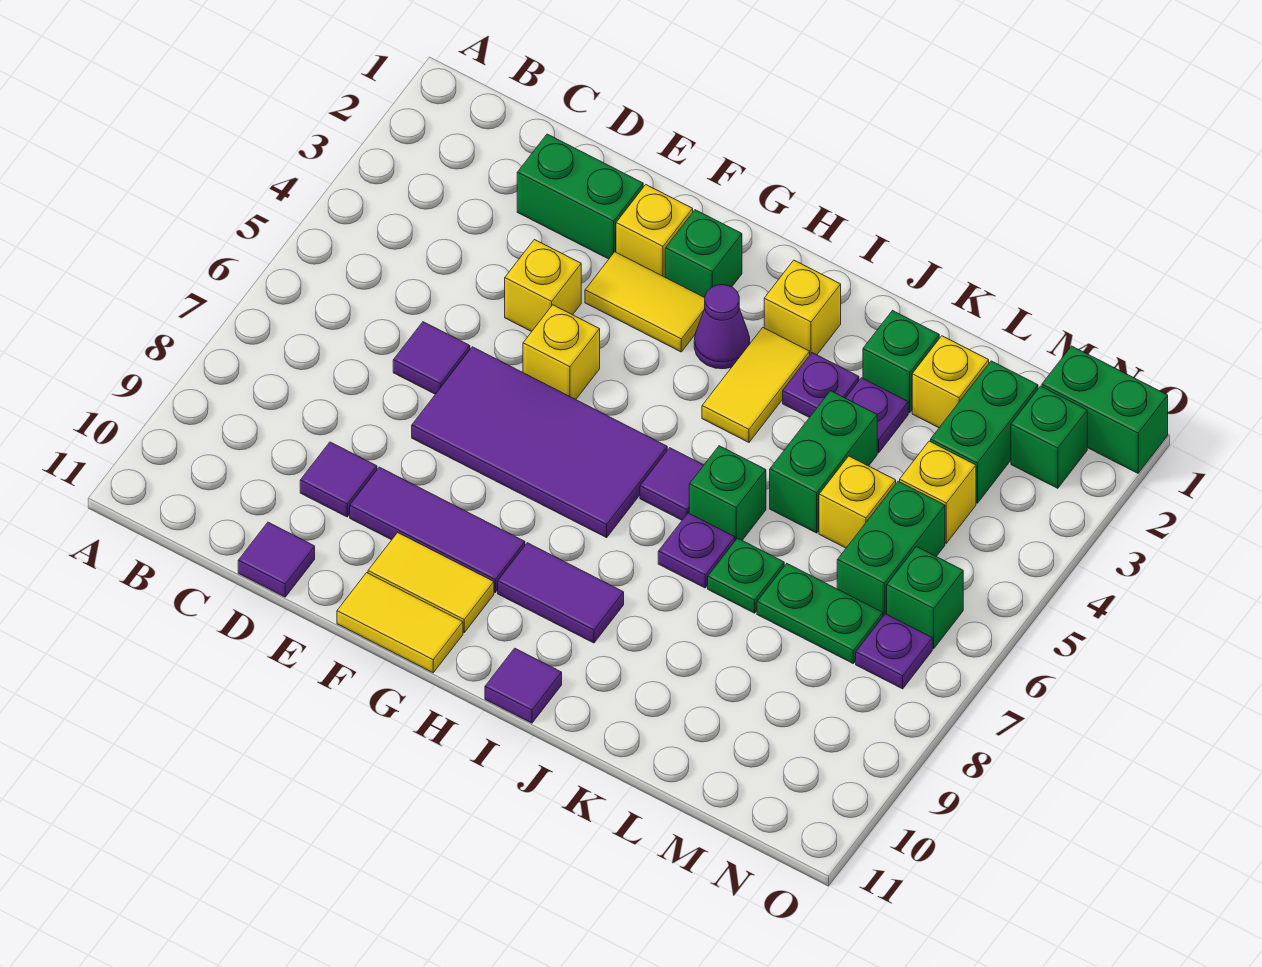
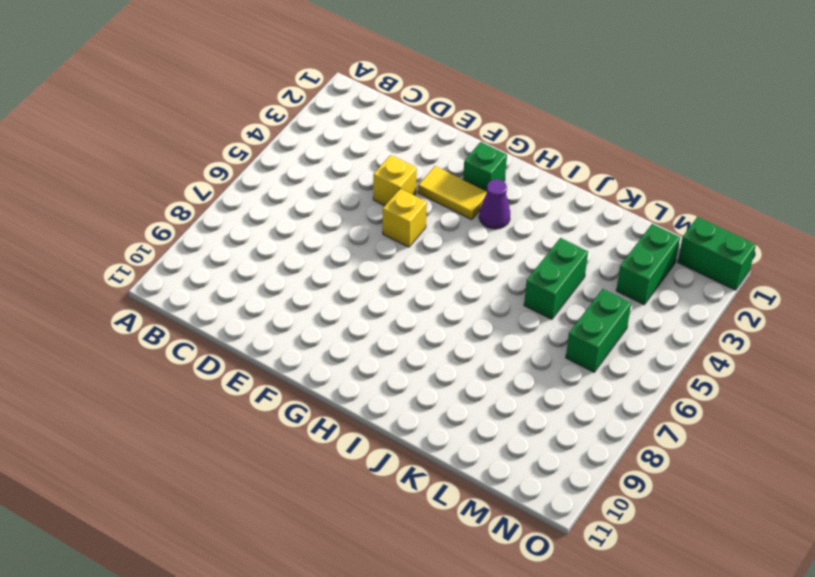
none -> green 1x2 brick [517,134,643,259]
none -> purple 1x1 tile [393,322,470,394]
none -> purple 1x1 tile [300,442,377,517]
none -> purple 1x1 tile [238,522,315,597]

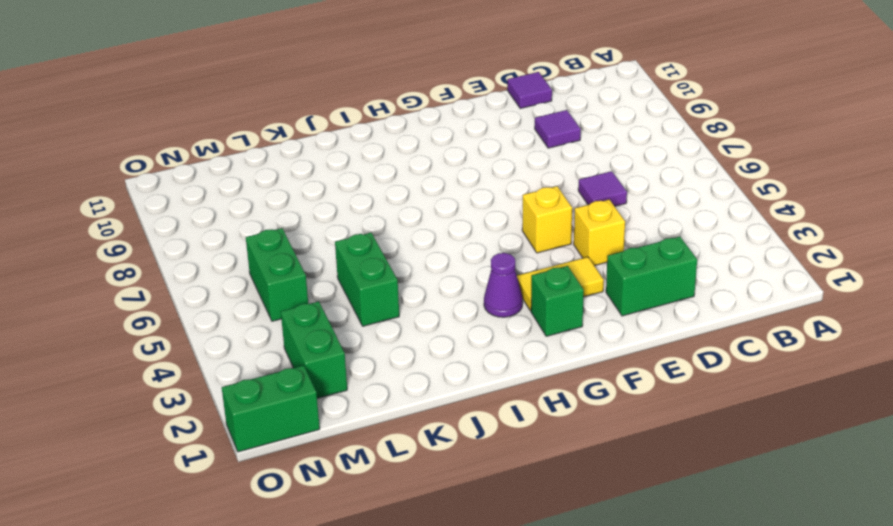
none -> purple 2x4 tile [412,347,667,538]
none -> purple 1x3 tile [350,467,525,592]
none -> yellow 1x1 brick [616,185,693,277]
none -> yellow 1x2 tile [368,533,494,632]

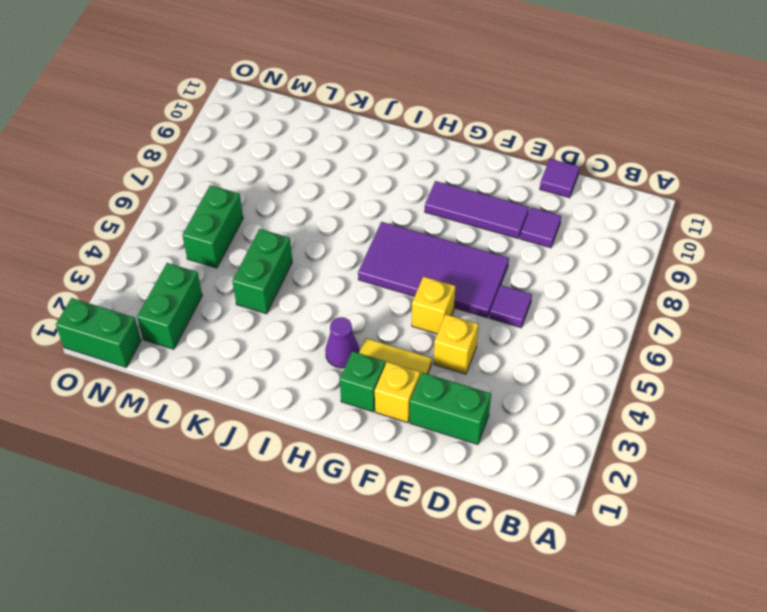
none -> yellow 1x2 tile [368,533,494,632]
none -> yellow 1x2 tile [337,573,463,673]
none -> purple 1x2 tile [498,543,624,643]
none -> yellow 1x1 brick [764,260,841,355]

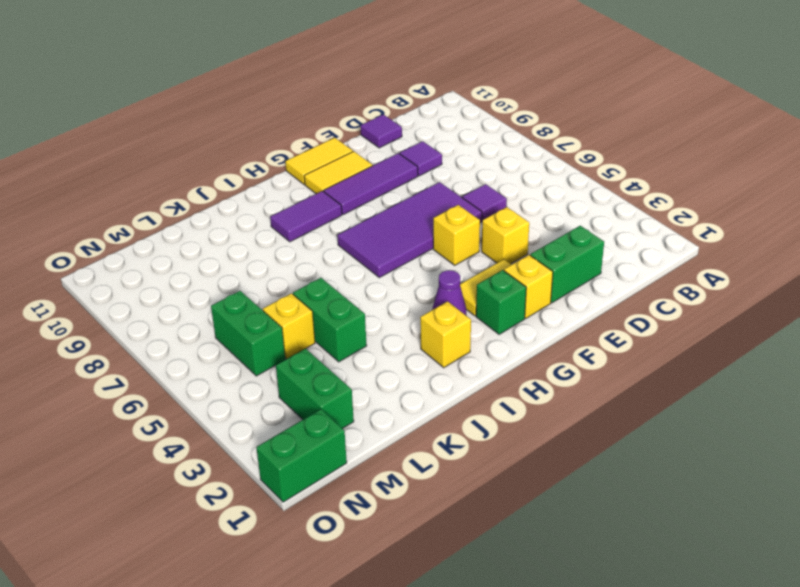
none -> yellow 1x2 tile [702,328,810,442]
none -> purple 1x1 tile [640,448,704,520]
none -> purple 1x1 tile [485,648,562,723]
none -> purple 1x1 plate [783,353,859,417]

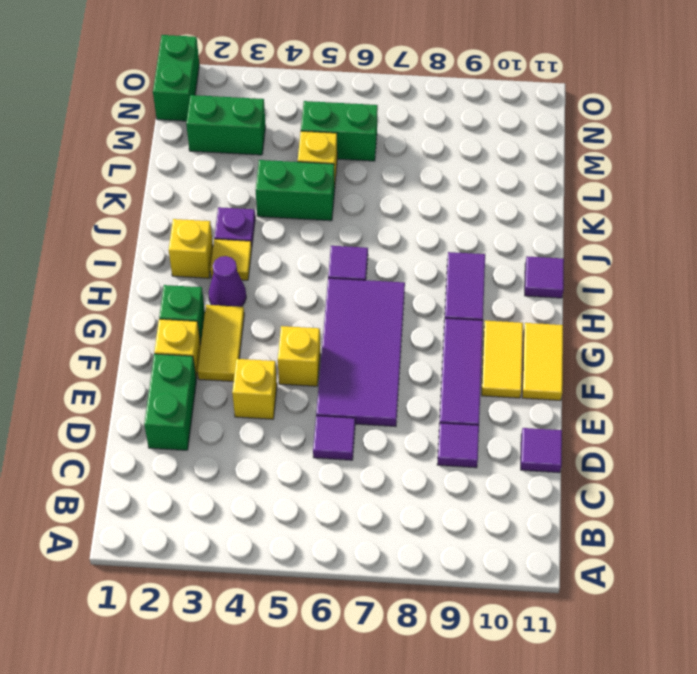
yellow 1x1 tile [210,239,252,280] -> yellow 1x2 tile [702,328,810,442]
none -> green 1x1 brick [689,446,766,540]
none -> purple 1x1 plate [658,513,735,588]
none -> green 1x1 brick [863,311,939,413]
none -> purple 1x1 plate [846,378,908,453]

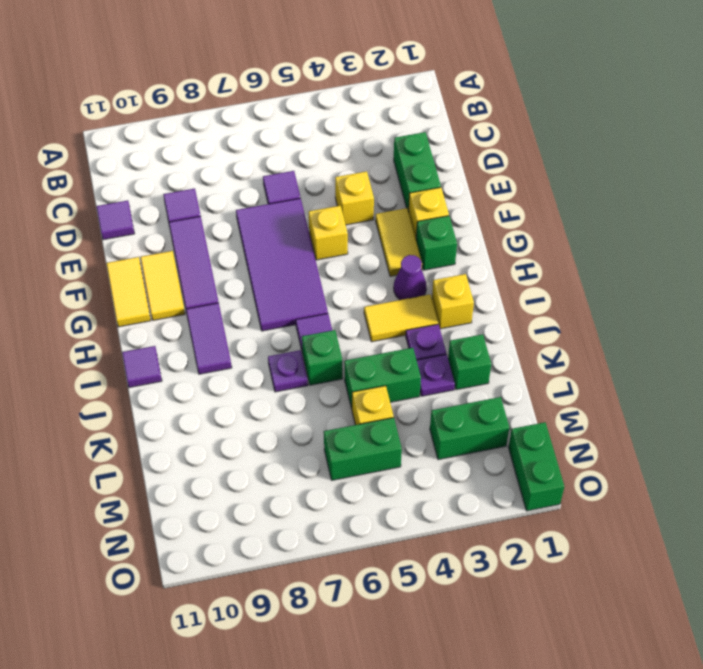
none -> green 1x1 plate [708,538,784,613]
none -> yellow 1x1 brick [912,336,989,428]
none -> green 1x2 plate [757,564,883,663]
none -> yellow 1x1 brick [900,441,976,543]

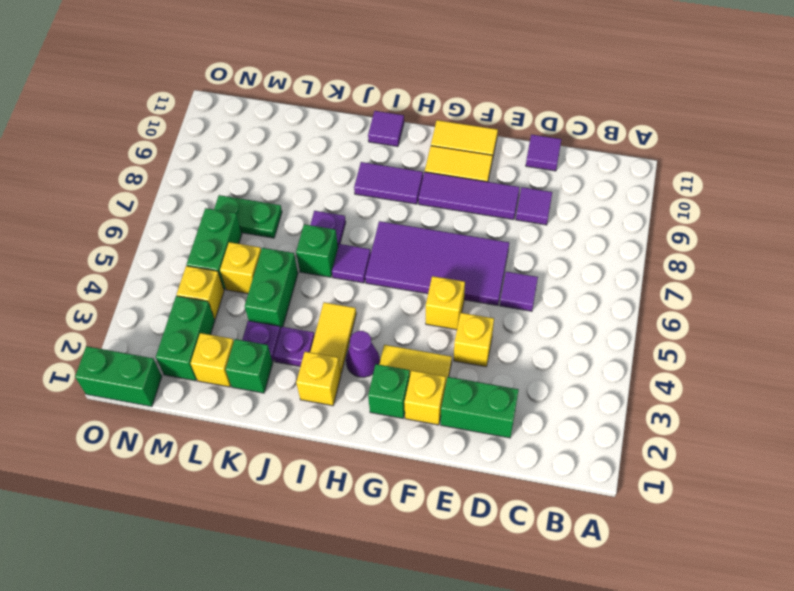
none -> green 1x1 plate [708,538,784,613]
none -> green 1x1 brick [1011,386,1087,488]
none -> green 1x1 brick [887,547,963,649]
none -> purple 1x1 plate [856,614,932,689]

